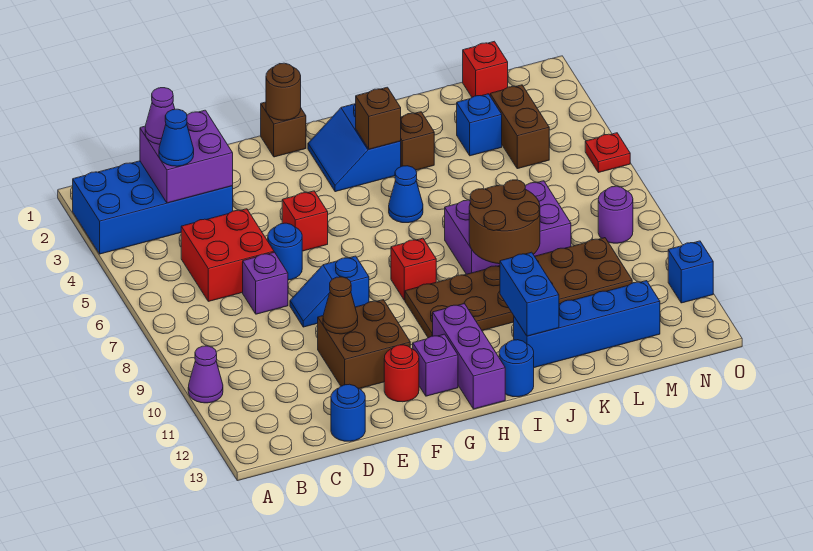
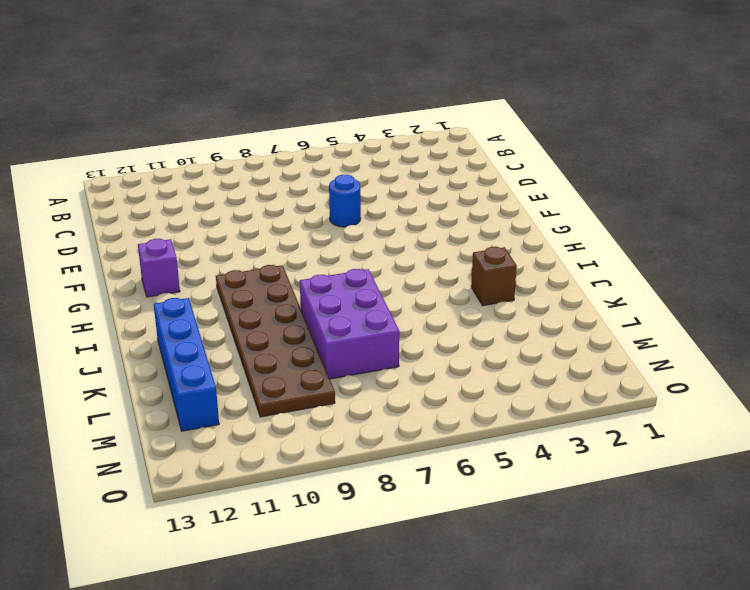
none -> blue 2x4 brick [73,161,233,254]
none -> purple 1x1 cone [188,346,223,403]
none -> red 2x2 brick [181,209,274,301]
none -> purple 1x1 brick [243,252,288,314]

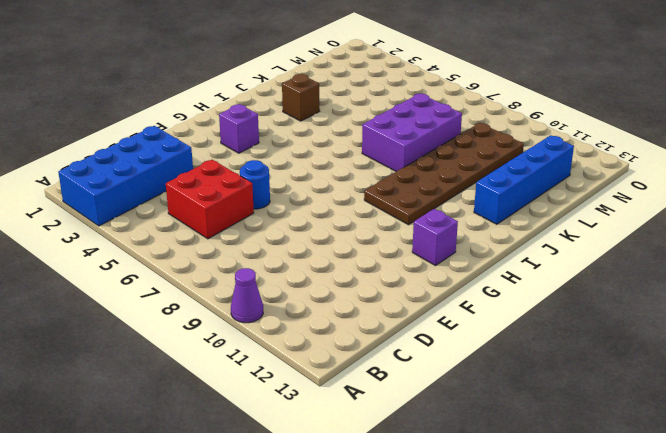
purple 1x1 brick [219,104,259,153] -> purple 1x1 brick moved to [243,252,288,314]
none -> blue 1x1 round brick [331,384,365,441]
none -> blue 1x2 slope [290,256,369,327]
none -> brown 2x2 brick [318,300,410,389]
none -> red 1x1 brick [282,191,328,251]

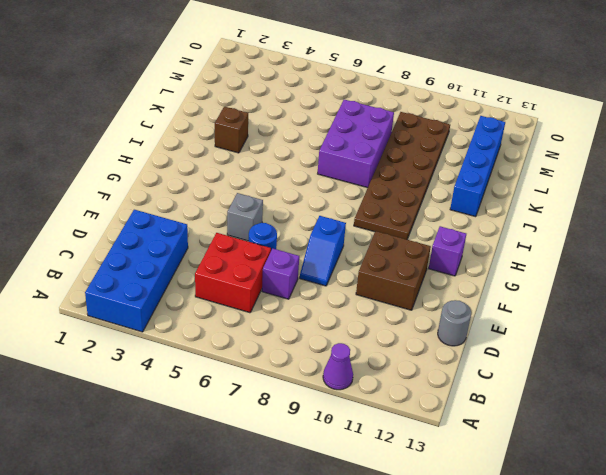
grey 1x1 round brick [438,300,471,346] -> blue 1x1 round brick [331,384,365,441]
grey 1x1 brick [227,193,263,241] -> red 1x1 brick [282,191,328,251]
none -> red 1x1 round brick [384,345,419,402]
none -> brown 1x1 brick [261,102,306,157]
none -> blue 2x2 slope [308,104,401,192]
none -> red 1x1 brick [391,238,436,300]

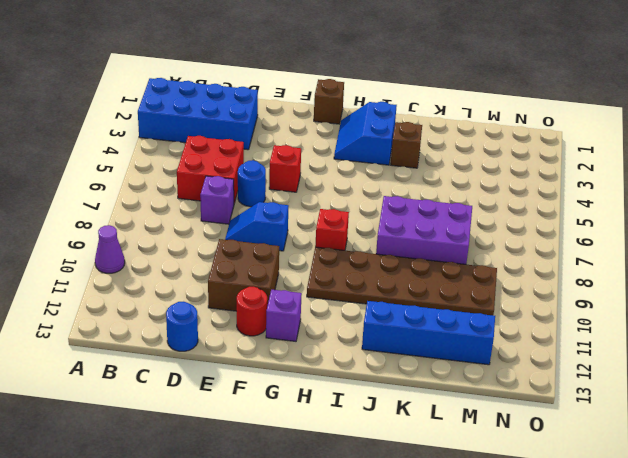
none -> purple 1x3 brick [433,304,505,409]
none -> blue 1x1 cone [389,166,423,223]
none -> blue 1x1 round brick [499,340,534,397]
none -> blue 1x1 brick [457,94,502,156]

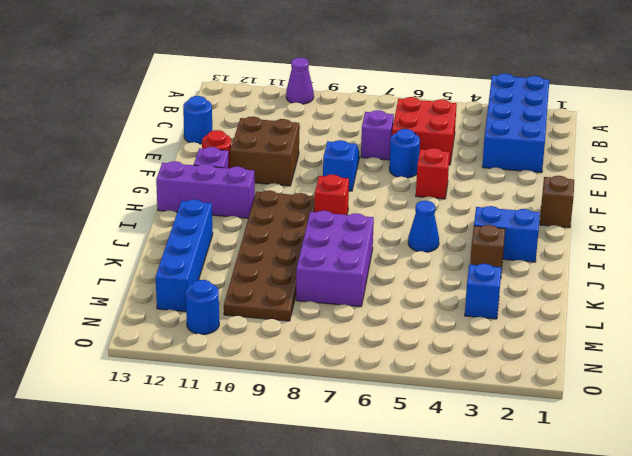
blue 1x1 round brick [186,280,219,334] -> blue 1x1 round brick moved to [499,340,534,397]
none -> red 1x1 brick [463,41,508,97]
none -> brown 1x2 brick [490,85,549,169]
none -> purple 1x1 round brick [598,186,633,243]
none -> red 1x1 plate [585,133,630,173]

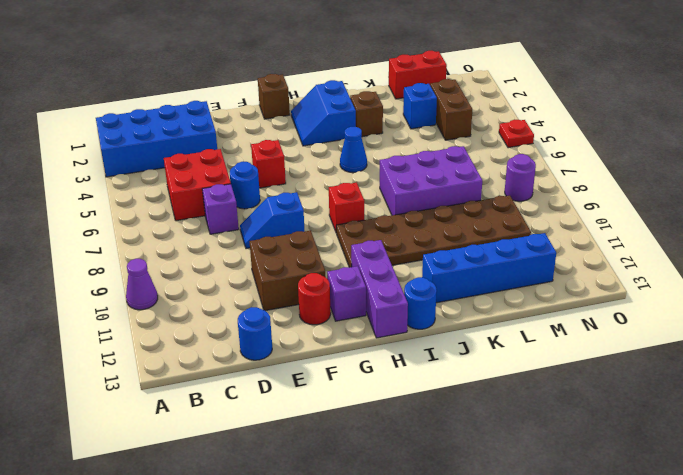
red 1x2 brick [389,51,447,99] -> red 1x1 brick [463,41,508,97]
none -> blue 1x1 brick [668,241,713,303]
none -> purple 2x2 brick [140,110,233,203]
none -> brown 1x1 cone [323,277,358,334]
none -> brown 1x1 round brick [266,63,301,120]

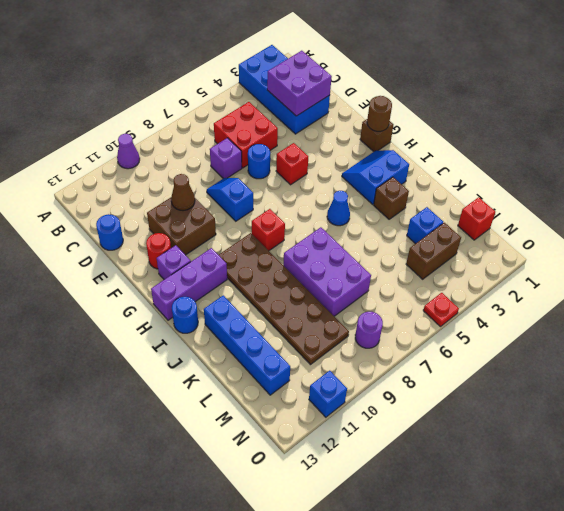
none -> brown 1x1 brick [356,87,401,149]
none -> brown 2x2 round brick [469,180,540,264]
none -> blue 1x2 brick [500,252,559,336]
none -> purple 1x1 cone [145,88,175,144]

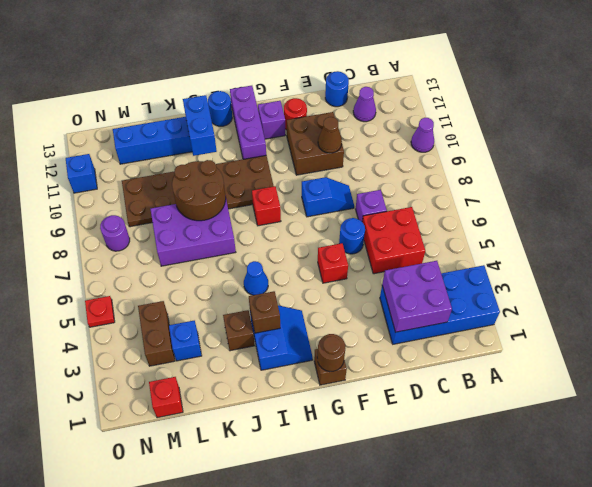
purple 1x1 cone [353,87,376,122] -> purple 1x1 cone moved to [145,88,175,144]
none -> blue 1x1 cone [159,109,194,166]

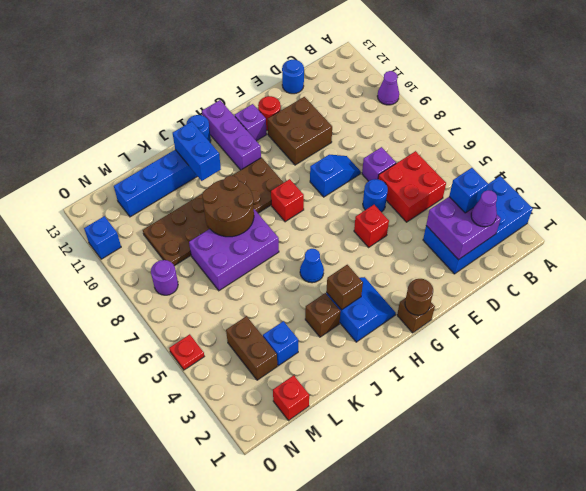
blue 1x1 brick [449,168,488,213] -> blue 1x1 cone [159,109,194,166]
none -> brown 1x1 cone [323,277,358,334]

